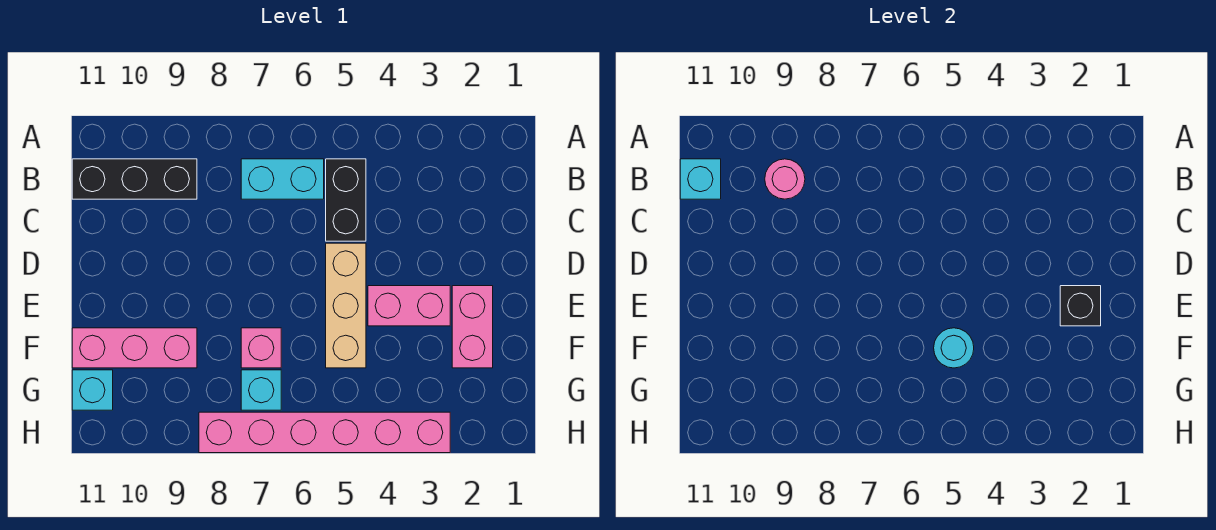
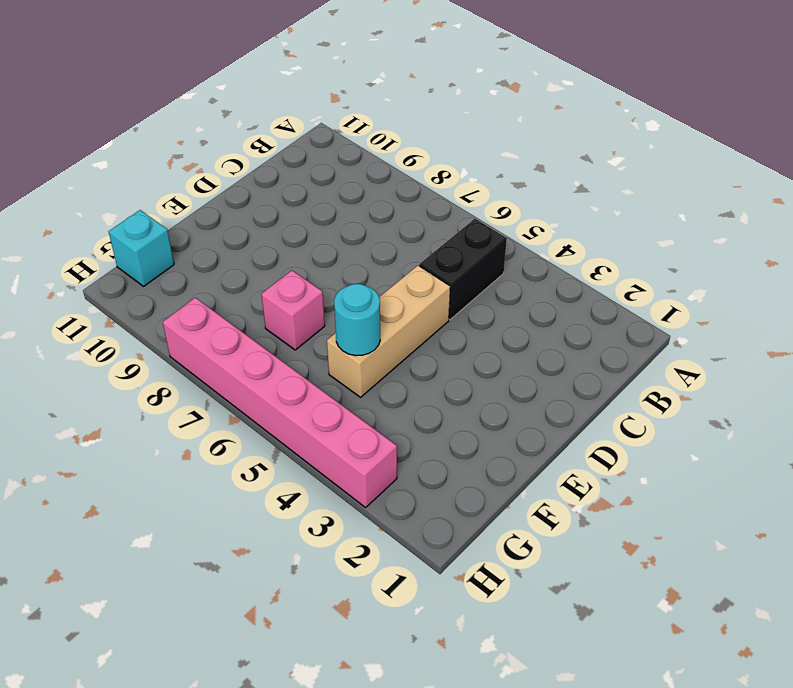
none -> cyan 1x2 brick [241,159,324,199]
none -> black 1x3 brick [72,159,197,199]
none -> pink 1x2 brick [452,286,493,368]

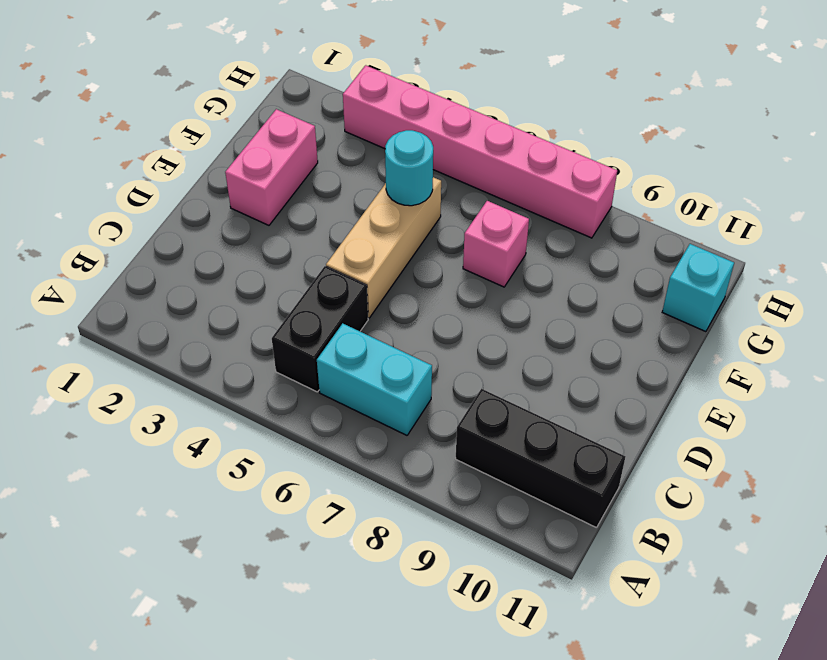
none -> pink 1x2 brick [368,286,450,326]
none -> pink 1x3 brick [72,328,197,368]
none -> cyan 1x1 brick [241,370,281,410]

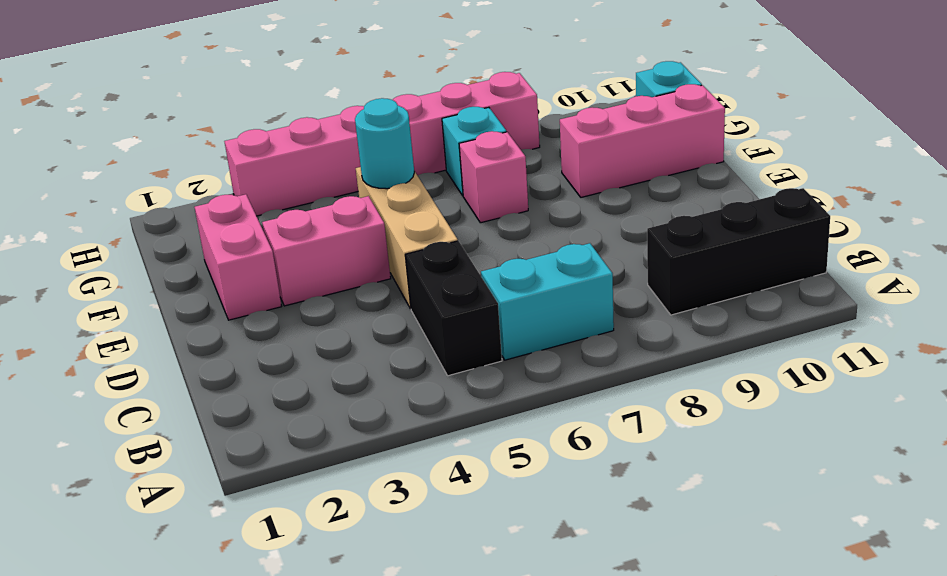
none -> pink 1x1 round brick [765,159,805,199]
none -> cyan 1x1 brick [680,159,721,199]
none -> black 1x1 brick [1060,286,1101,326]

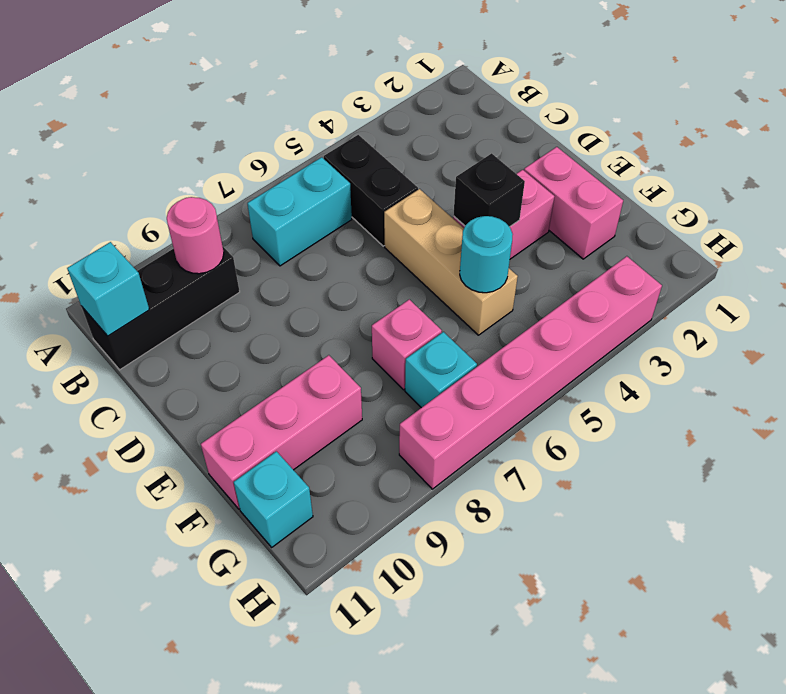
black 1x1 brick [453,153,525,227] -> black 1x1 brick moved to [1060,286,1101,326]

